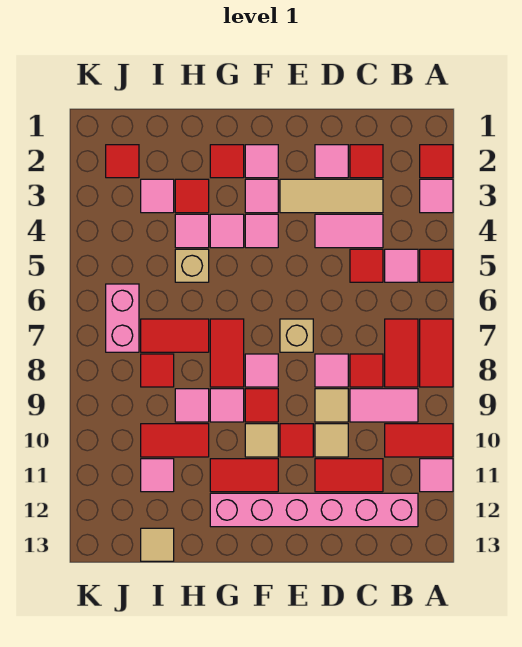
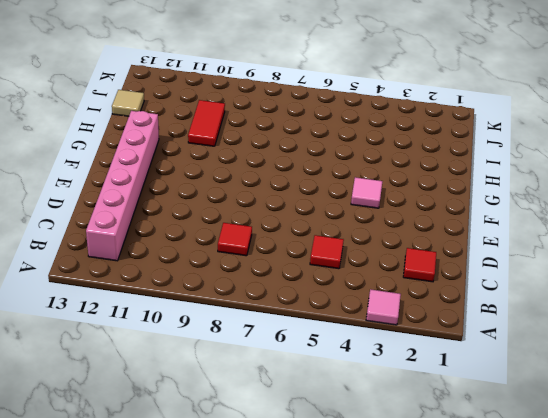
none -> red 1x1 tile [420,145,453,178]
none -> red 1x1 tile [420,249,453,282]
none -> red 1x2 tile [420,319,453,387]
none -> red 1x2 tile [385,424,453,457]

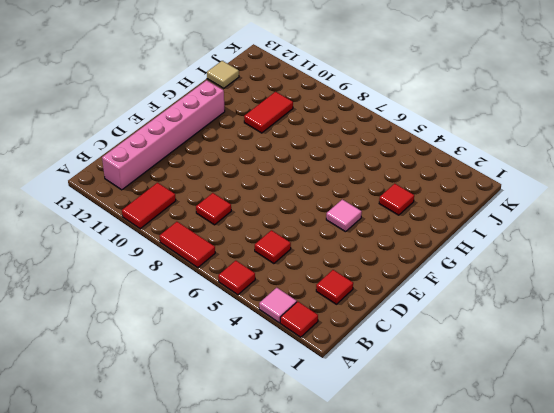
none -> pink 1x1 tile [420,459,453,492]
none -> pink 1x1 tile [385,249,418,282]
none -> red 1x2 tile [385,319,418,387]
none -> pink 1x2 tile [350,389,418,422]

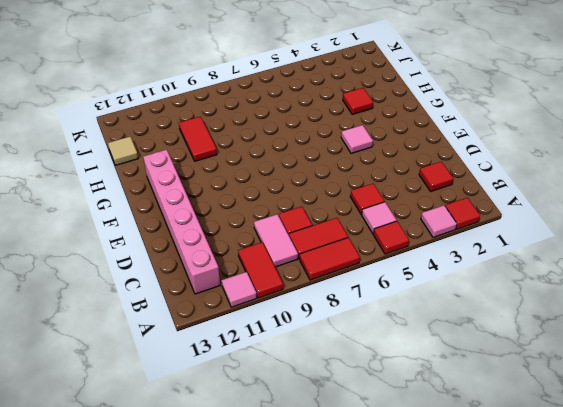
none -> tan 1x3 tile [280,179,383,213]
none -> pink 1x2 tile [315,214,383,248]
none -> red 1x2 tile [315,459,383,492]
none -> pink 1x1 tile [315,145,348,178]

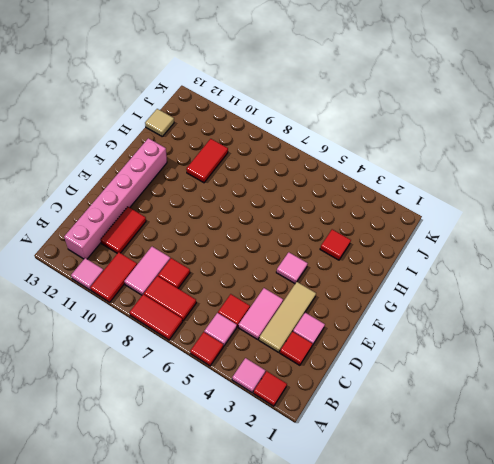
none -> pink 1x1 tile [315,354,348,387]
none -> tan 1x1 tile [315,389,348,422]
none -> tan 1x1 tile [315,424,348,457]
none -> tan 1x1 brick [280,319,313,352]

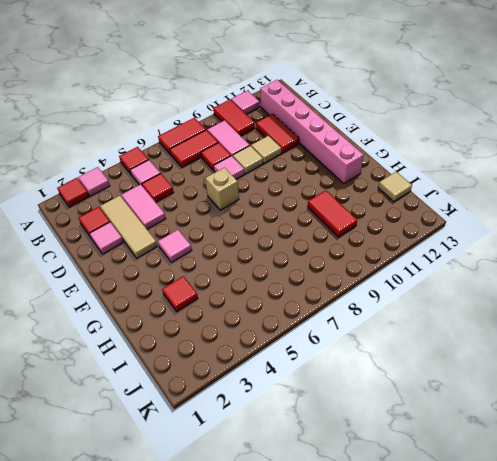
none -> red 1x1 tile [280,424,313,457]
none -> pink 1x1 tile [245,145,278,178]
none -> pink 1x1 tile [245,179,278,213]
none -> pink 1x1 tile [245,354,278,387]

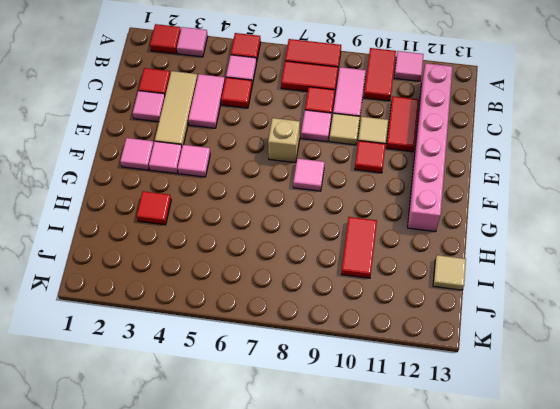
none -> red 1x1 tile [245,389,278,422]
none -> tan 1x1 tile [245,424,278,457]
none -> red 1x2 tile [210,459,278,492]
none -> red 1x1 tile [210,145,244,178]

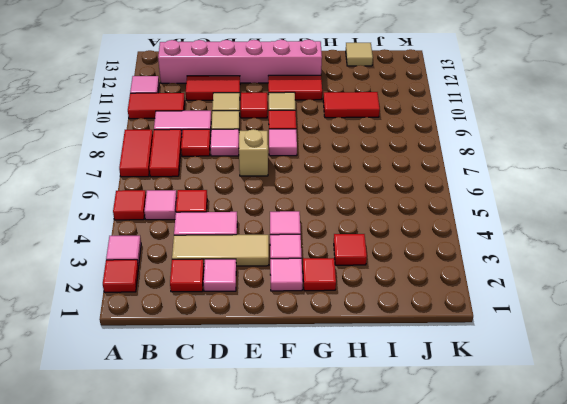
none -> pink 1x1 tile [210,214,244,248]
none -> red 1x2 tile [210,319,244,387]
none -> pink 1x1 tile [210,389,244,422]
none -> pink 1x1 tile [175,214,209,248]

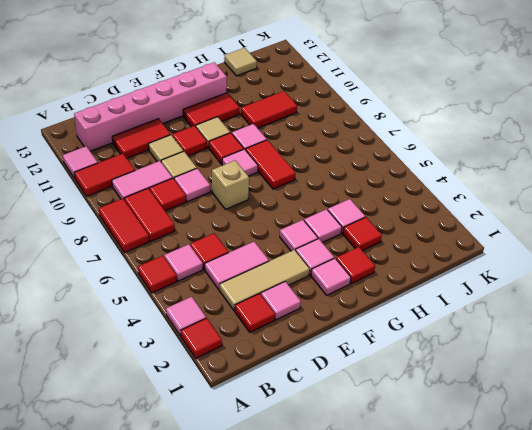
none -> tan 1x1 brick [175,249,209,282]
none -> red 1x2 tile [141,319,209,352]
none -> pink 1x1 tile [175,389,209,422]
none -> pink 1x1 tile [141,179,174,213]

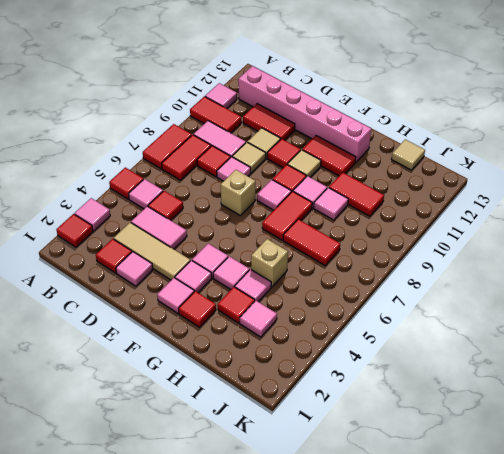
none -> red 1x1 tile [141,354,174,387]
none -> pink 1x1 tile [141,459,174,492]
none -> red 1x1 tile [106,145,139,178]
none -> pink 1x2 brick [106,284,139,352]

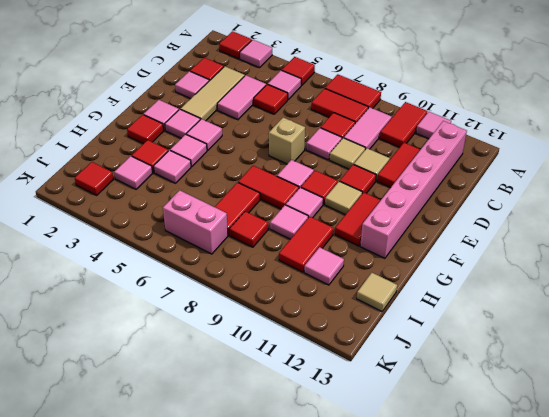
none -> tan 1x1 brick [175,249,209,282]

